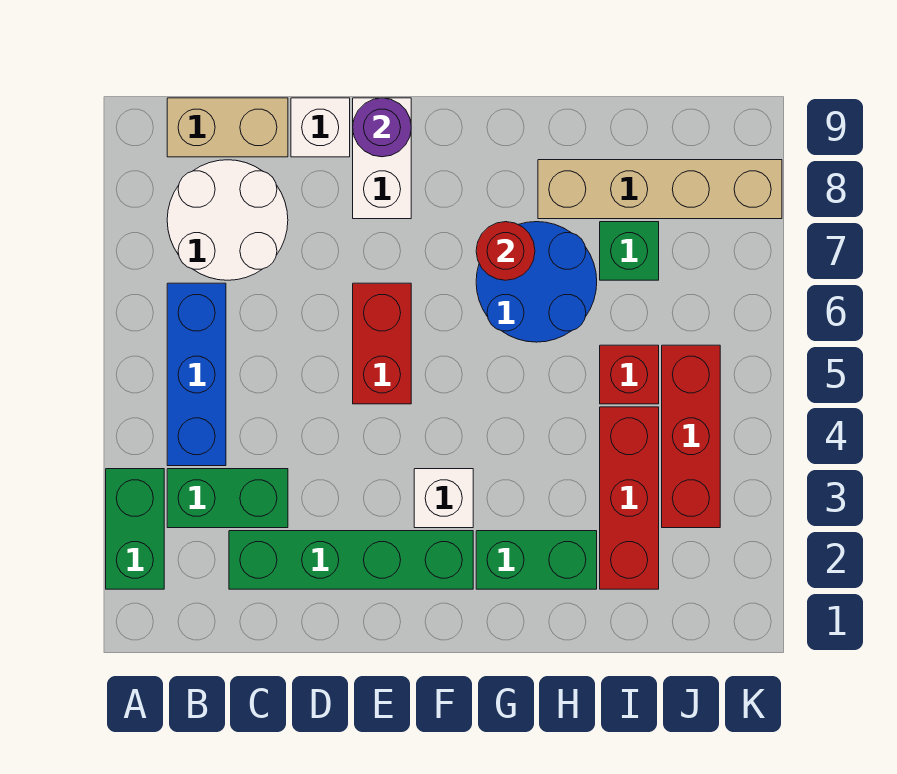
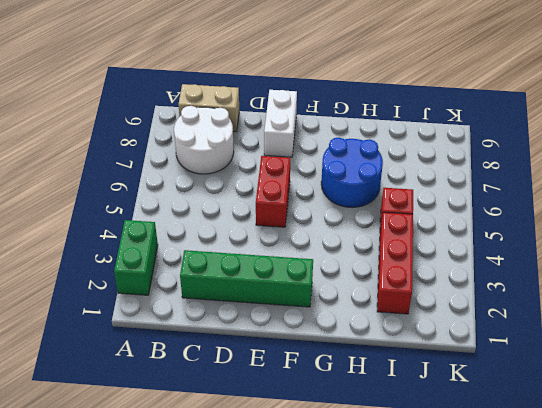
none -> green 1x2 brick [167,469,288,528]
none -> blue 1x3 brick [167,283,226,466]
none -> white 1x1 brick [291,98,350,157]

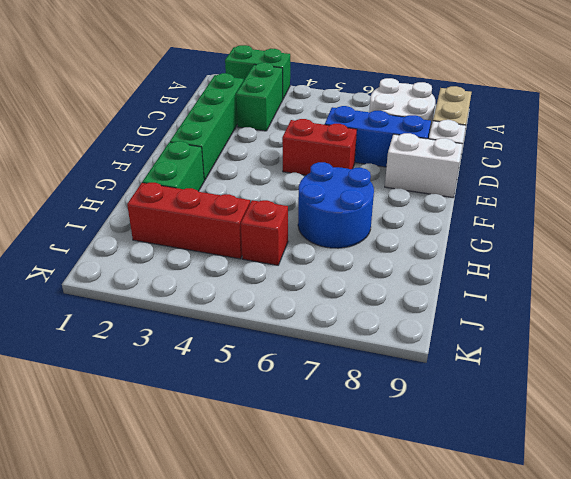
blue 1x3 brick [325,106,431,167] -> blue 1x3 brick moved to [167,283,226,466]
none -> white 1x1 brick [414,469,473,528]
none -> tan 1x4 brick [538,160,782,219]
none -> green 1x1 brick [600,222,659,280]

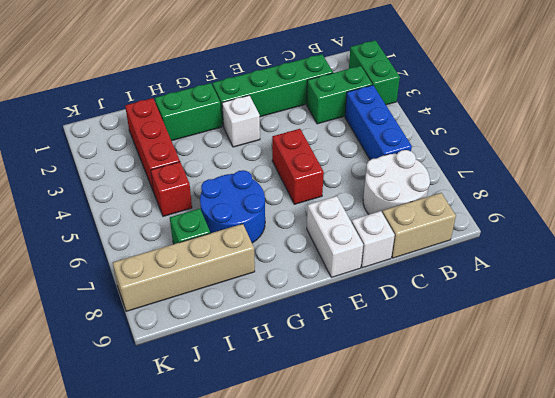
none -> red 1x3 brick [662,345,720,528]
none -> purple 1x1 round brick [353,98,411,157]
none -> red 1x1 round brick [476,222,535,280]

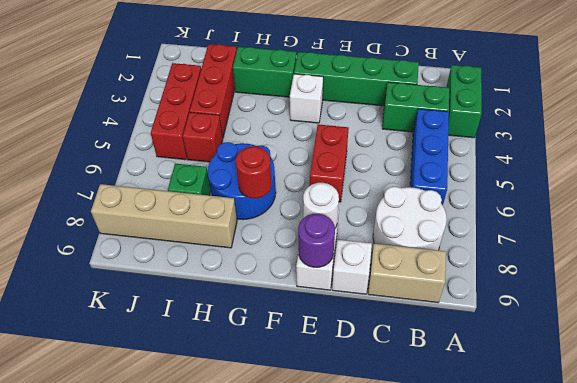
white 1x1 round brick [303,183,339,228] -> none

